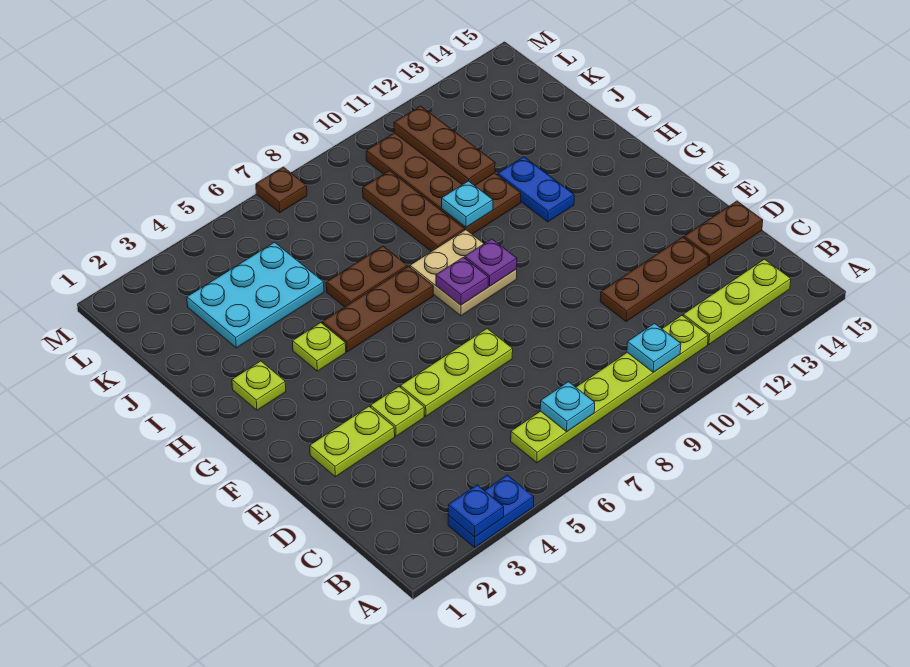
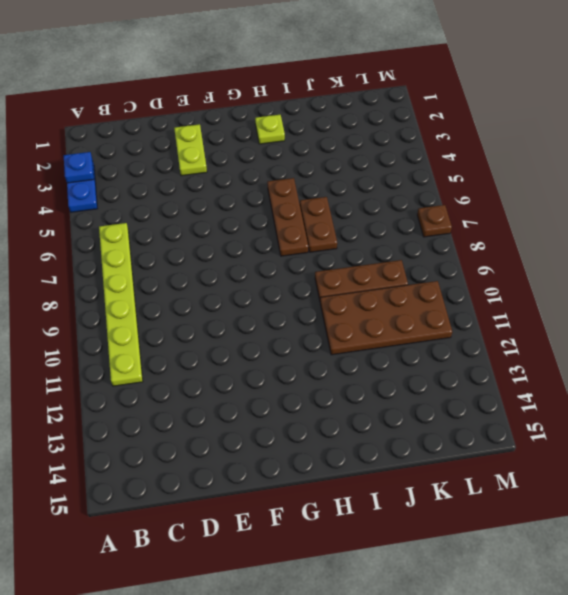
none -> lime 1x3 plate [683,259,791,344]
none -> brown 1x3 plate [600,237,708,322]
none -> brown 1x2 plate [684,201,763,266]

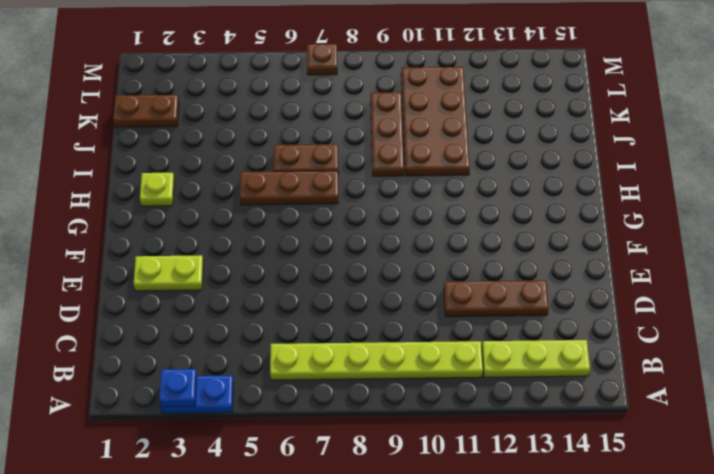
brown 1x2 plate [113,95,179,127] -> brown 1x2 plate moved to [684,201,763,266]
none -> lime 1x1 plate [371,387,424,436]
none -> lime 1x3 plate [400,329,513,416]
none -> tan 2x2 plate [410,230,517,316]

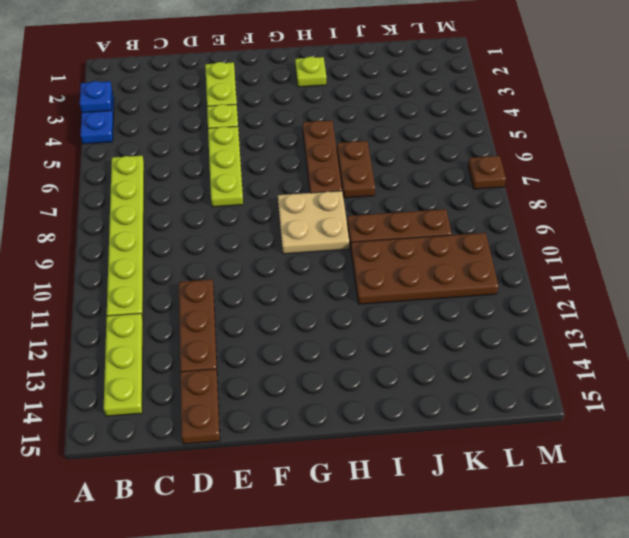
none -> lime 1x1 plate [292,323,346,371]
none -> blue 1x2 plate [498,157,574,222]
none -> cyan 2x3 plate [187,242,324,348]

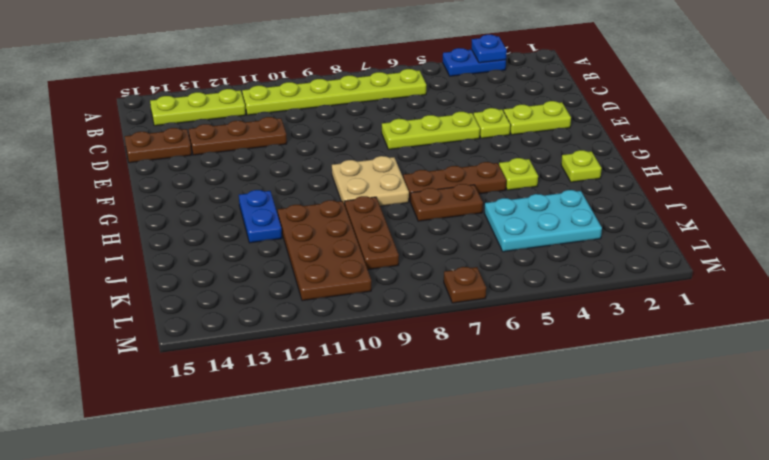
none -> cyan 1x1 plate [540,382,595,432]
none -> cyan 1x1 plate [627,324,681,372]
none -> purple 1x1 plate [436,257,488,305]

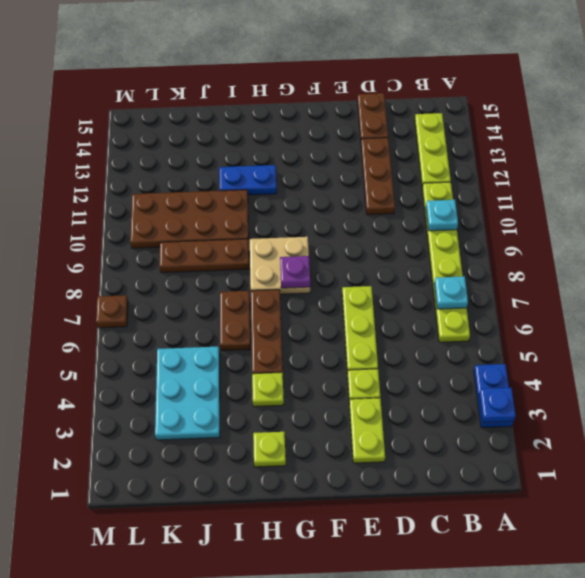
none -> purple 1x1 plate [465,239,517,286]
none -> cyan 1x1 plate [442,181,493,227]
none -> brown 1x3 plate [394,106,495,186]

